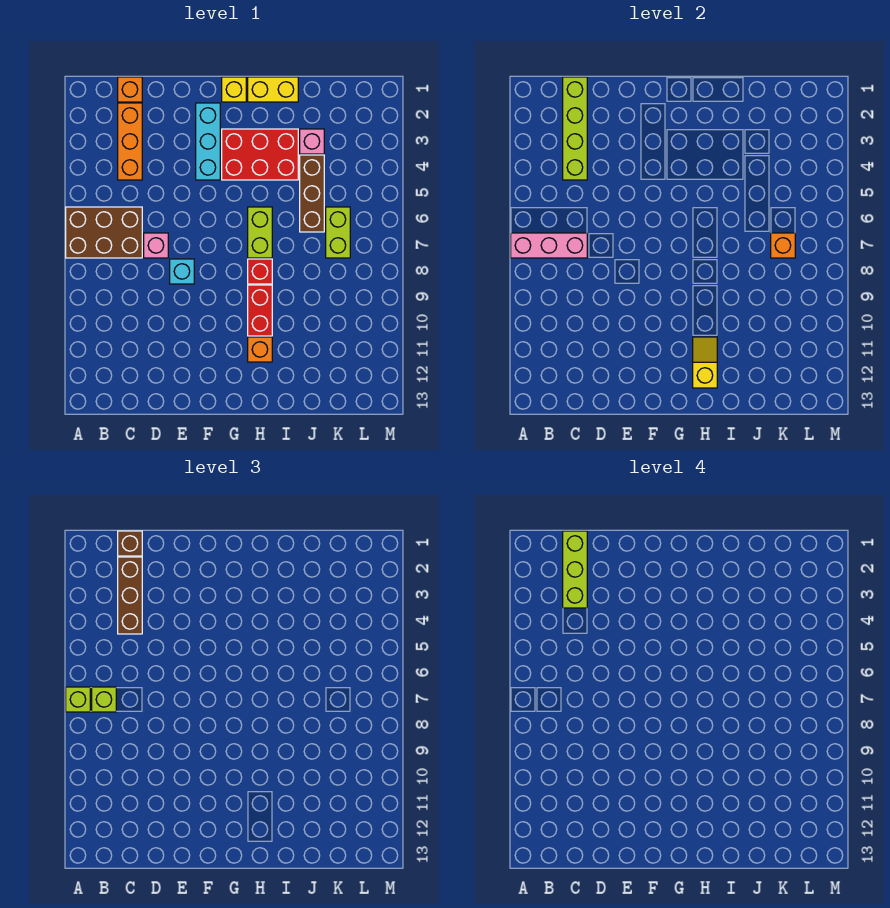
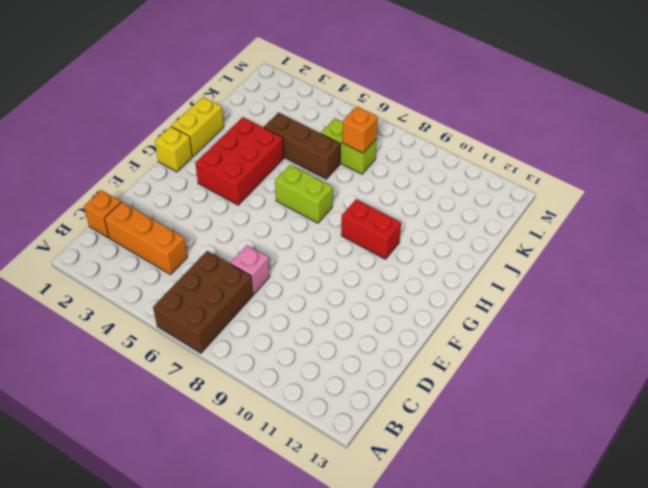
none -> cyan 1x1 brick [170,259,194,284]
none -> cyan 1x3 brick [196,103,220,180]
none -> red 1x1 brick [248,259,272,284]

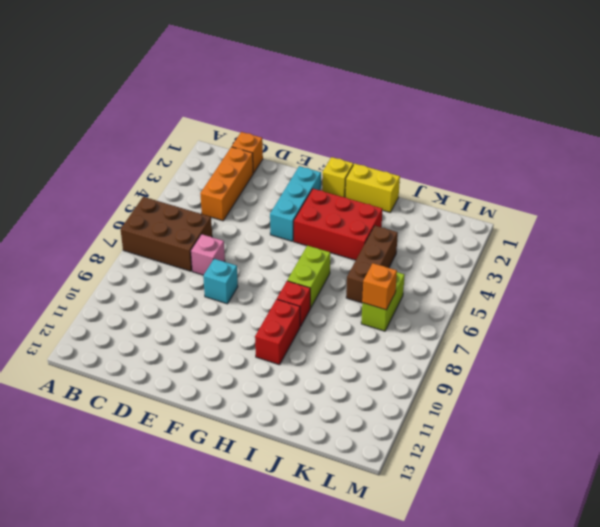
none -> orange 1x1 brick [248,337,272,362]
none -> pink 1x1 brick [300,129,324,154]
none -> pink 1x3 brick [511,233,587,258]

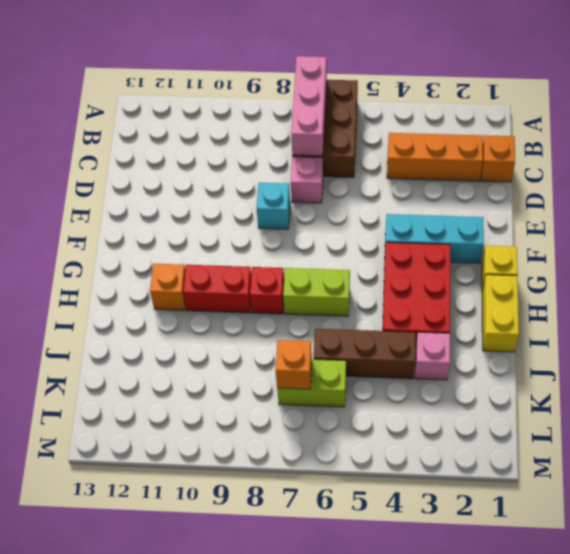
none -> lime 1x4 brick [563,77,587,180]
none -> yellow 1x2 slope [693,337,717,388]
none -> lime 1x1 brick [66,687,90,712]

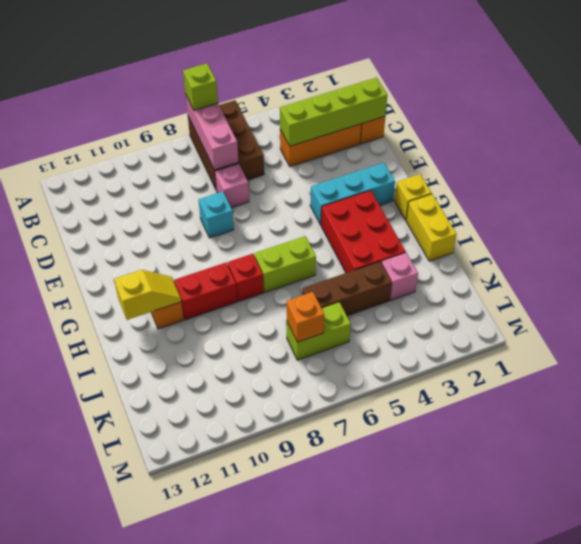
none -> lime 1x1 brick [92,687,116,712]
none -> brown 1x1 brick [118,531,142,556]
none -> brown 1x3 brick [118,557,142,634]

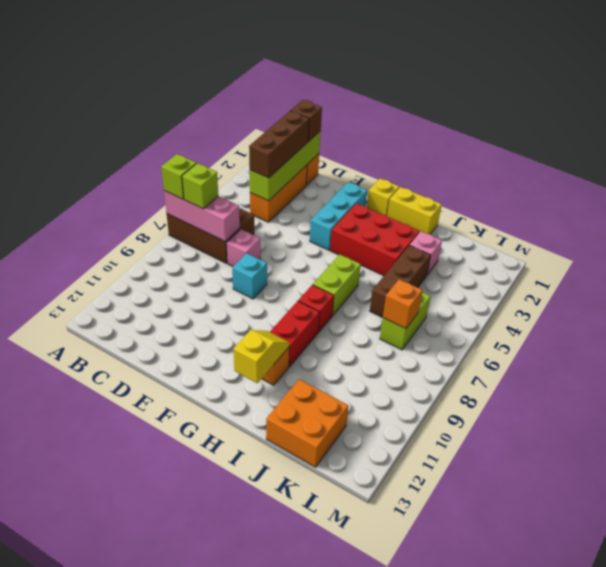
orange 2x2 brick [266,379,348,467] -> none
none -> lime 1x3 brick [563,531,587,608]

